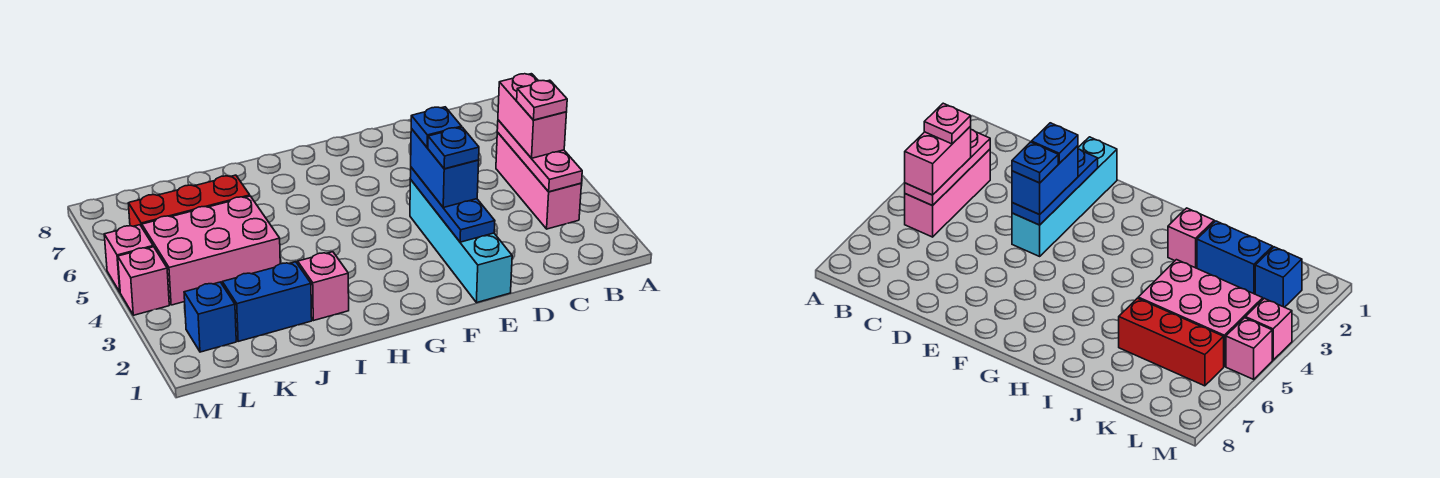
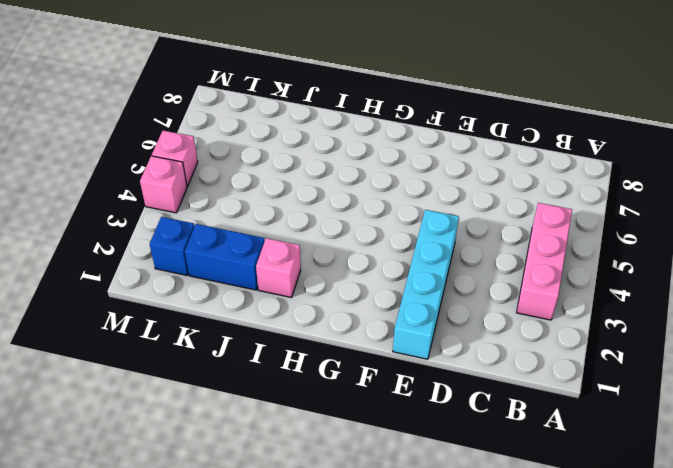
none -> pink 2x3 brick [142,196,280,305]
none -> red 1x3 brick [128,175,250,227]
none -> pink 1x3 plate [497,120,582,192]

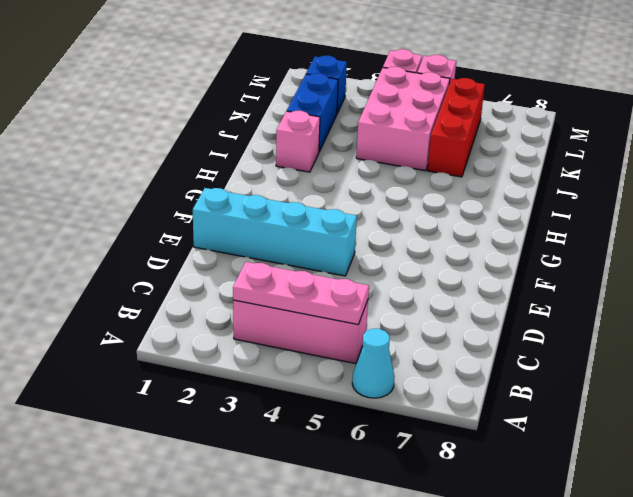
cyan 1x1 cone [352,329,395,398] -> none
none -> blue 1x3 plate [410,167,495,242]
none -> pink 1x2 brick [498,74,567,158]
none -> blue 1x2 brick [411,129,479,207]

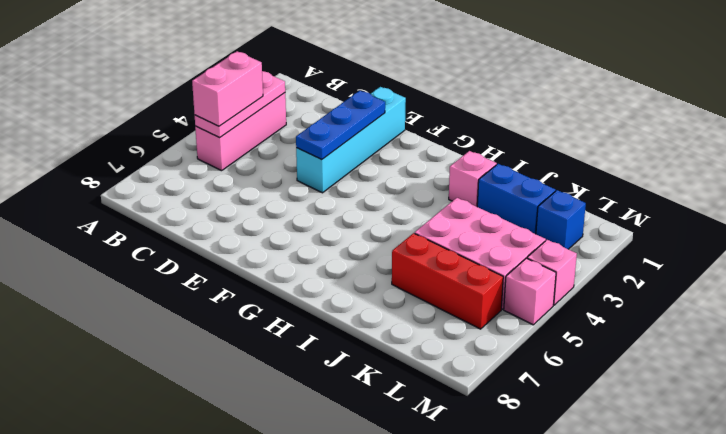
none -> blue 1x2 brick [411,129,479,207]
none -> pink 1x1 plate [517,80,567,120]
none -> blue 1x1 plate [428,127,479,169]

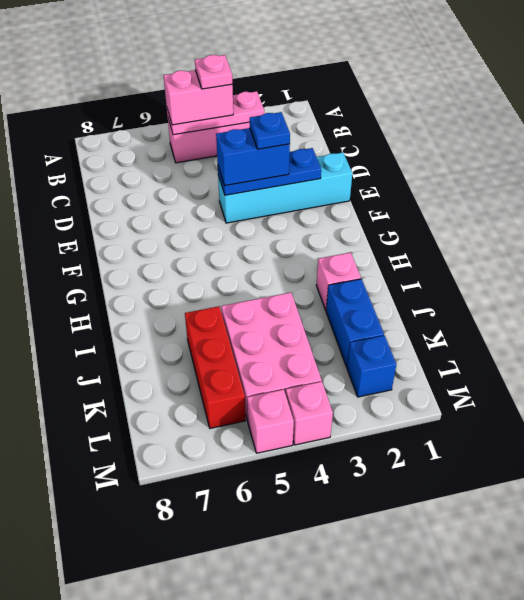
none -> blue 1x1 plate [411,107,462,148]

